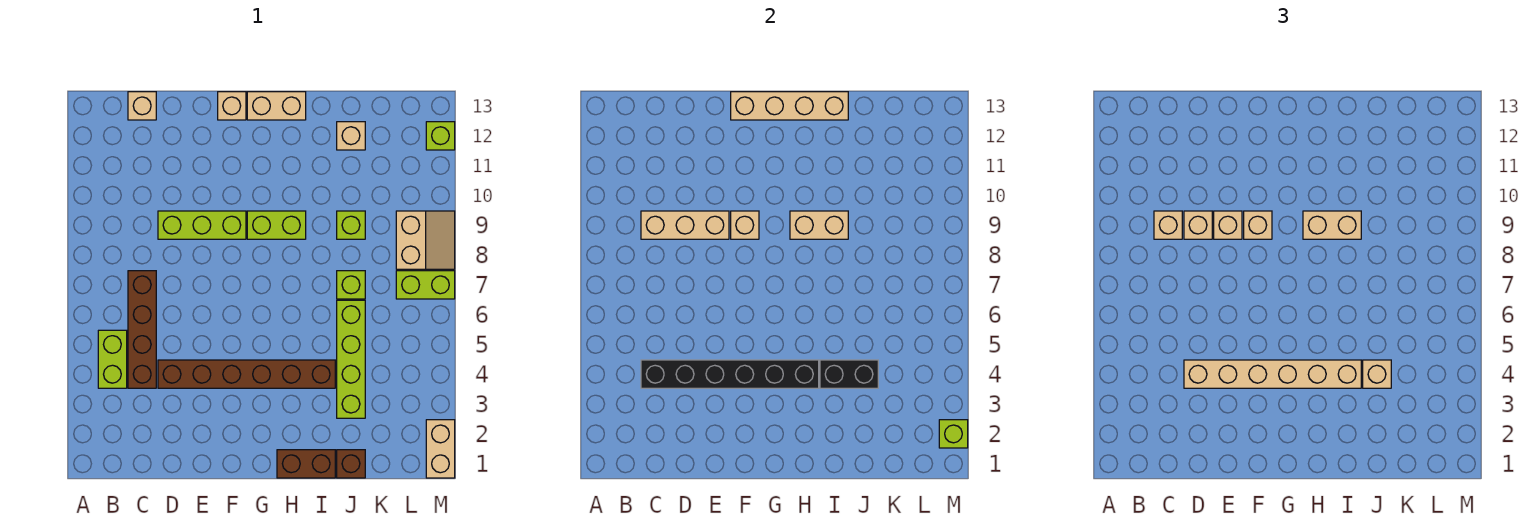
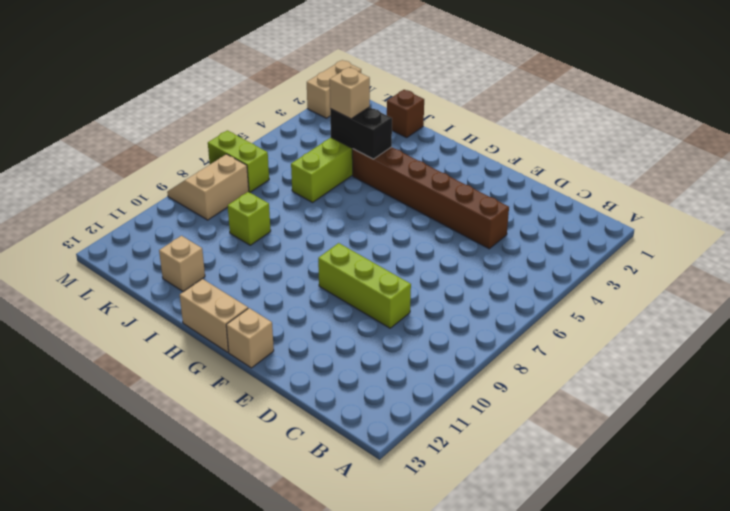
none -> lime 1x2 brick [98,330,127,388]
none -> brown 1x4 brick [128,271,156,388]
none -> tan 1x1 brick [128,92,156,120]
none -> lime 1x2 brick [247,211,306,239]

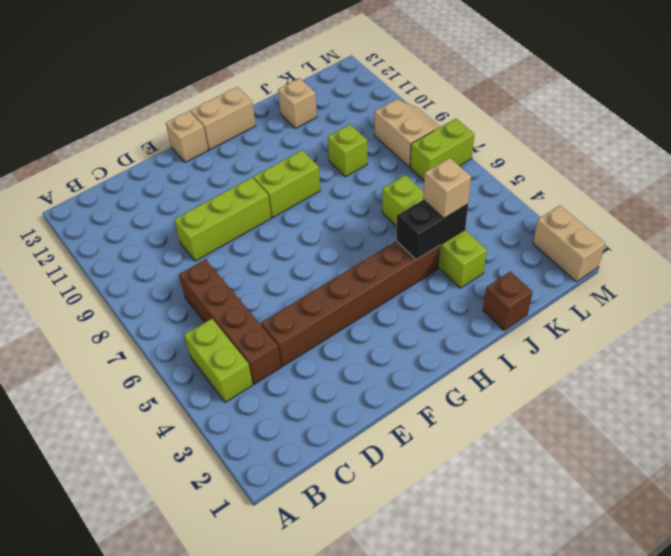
none -> tan 1x1 brick [128,92,156,120]
none -> brown 1x2 brick [277,450,335,478]
none -> lime 1x1 brick [337,271,365,299]
none -> lime 1x1 brick [426,122,455,150]

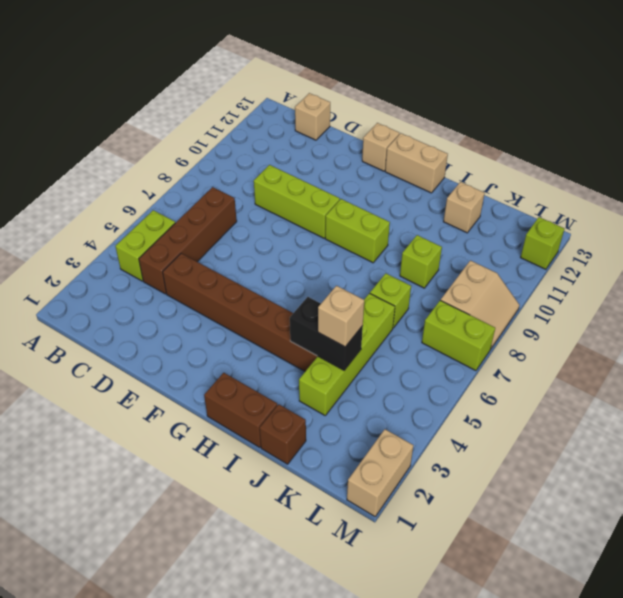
none -> black 1x6 brick [641,360,819,388]
none -> tan 1x3 brick [641,211,729,239]
none -> tan 1x1 brick [731,211,759,239]
none -> tan 1x4 brick [731,92,848,120]

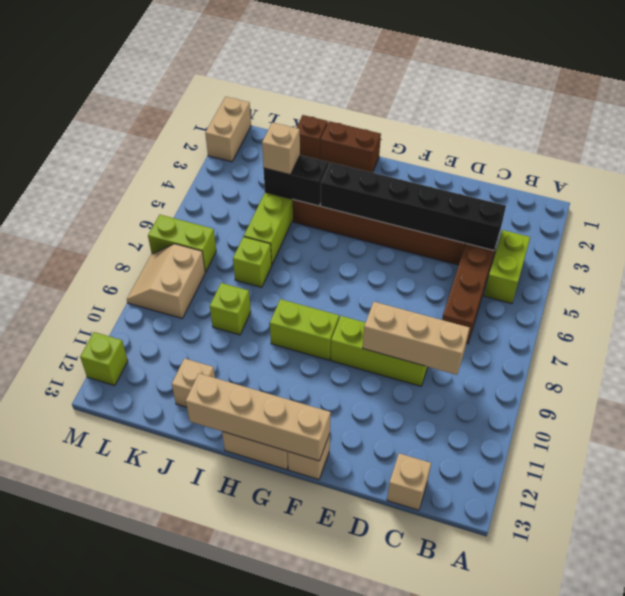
none -> tan 1x1 brick [731,211,759,239]
none -> tan 1x2 brick [790,211,848,239]
none -> lime 1x1 brick [939,420,968,448]
none -> tan 1x1 brick [1154,211,1182,239]

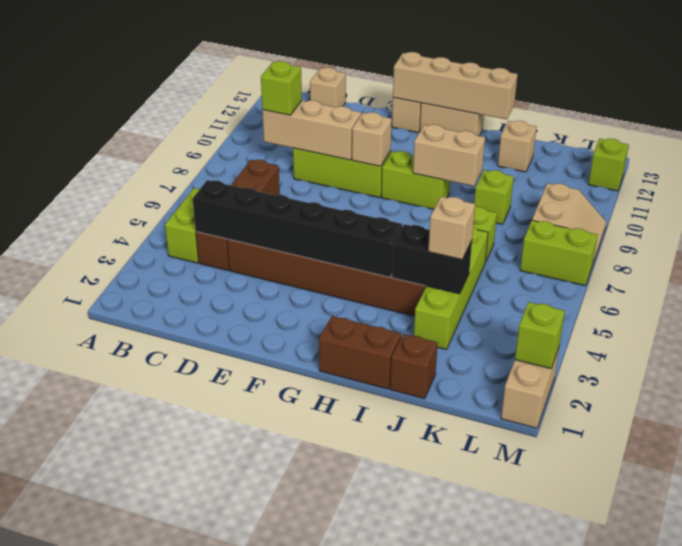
lime 1x1 brick [261,61,302,115] -> tan 1x1 brick [1154,211,1182,239]
none -> tan 1x6 brick [1184,360,1361,388]
none -> tan 1x1 brick [1184,211,1212,239]
none -> tan 1x1 brick [1214,211,1242,239]
none -> tan 1x1 brick [1244,211,1272,239]

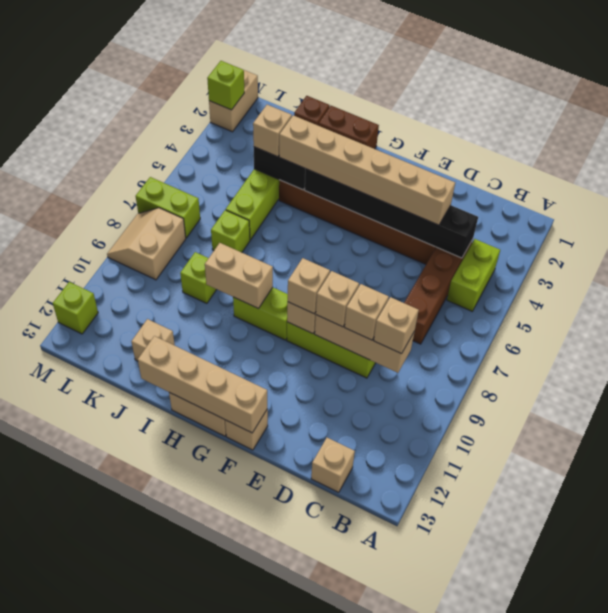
none -> tan 1x2 brick [1303,211,1361,239]

